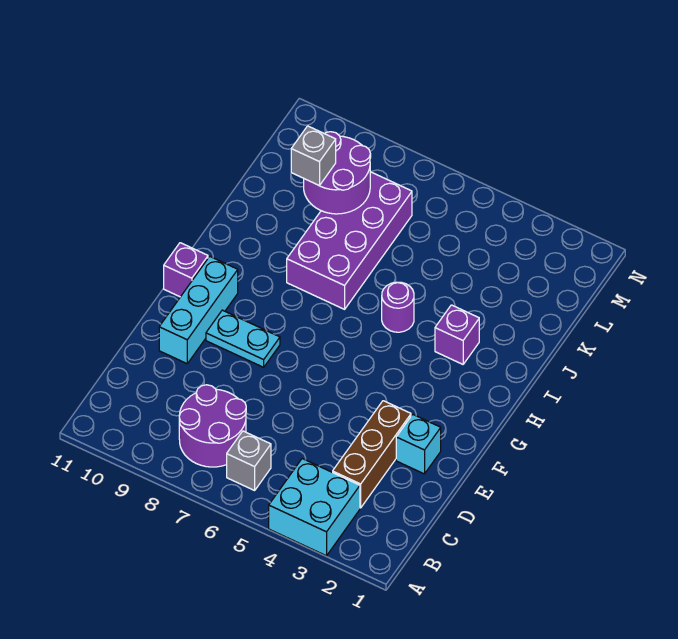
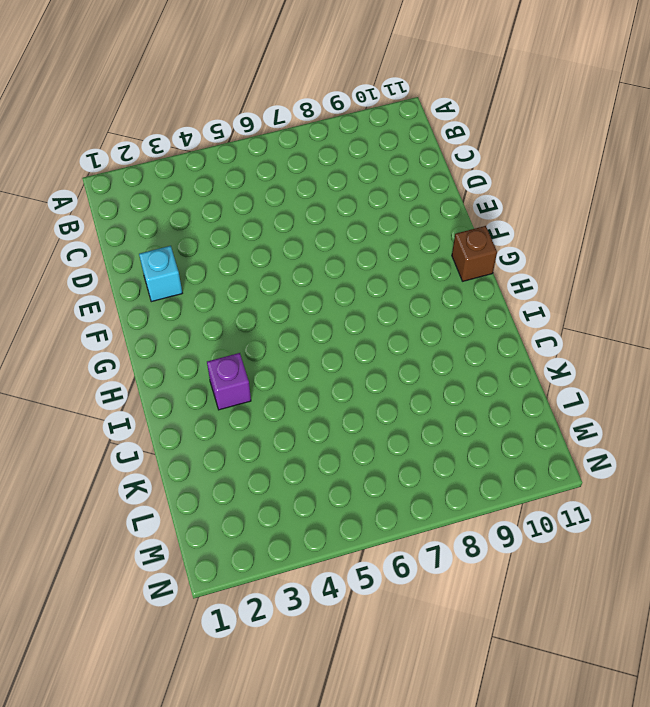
brown 1x1 brick [452,226,497,281] -> purple 1x1 brick [164,243,208,297]
none -> cyan 2x2 brick [269,459,360,556]
none -> grey 1x1 brick [227,431,271,490]
none -> purple 2x2 round brick [179,385,246,467]

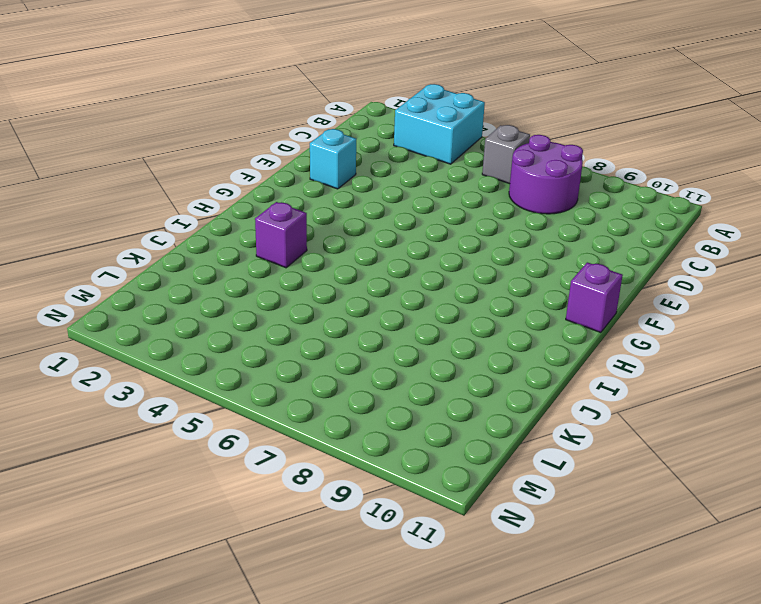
none -> brown 1x3 brick [333,401,411,508]
none -> cyan 1x3 brick [159,256,238,364]
none -> cyan 1x2 plate [206,310,280,367]

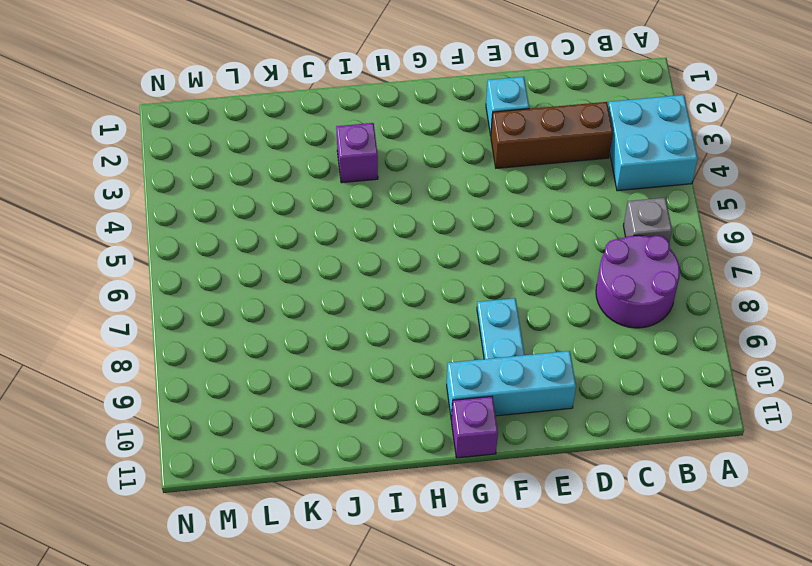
none -> purple 1x1 round brick [382,282,414,332]
none -> purple 2x4 brick [287,172,412,309]
none -> purple 2x2 round brick [304,132,371,214]

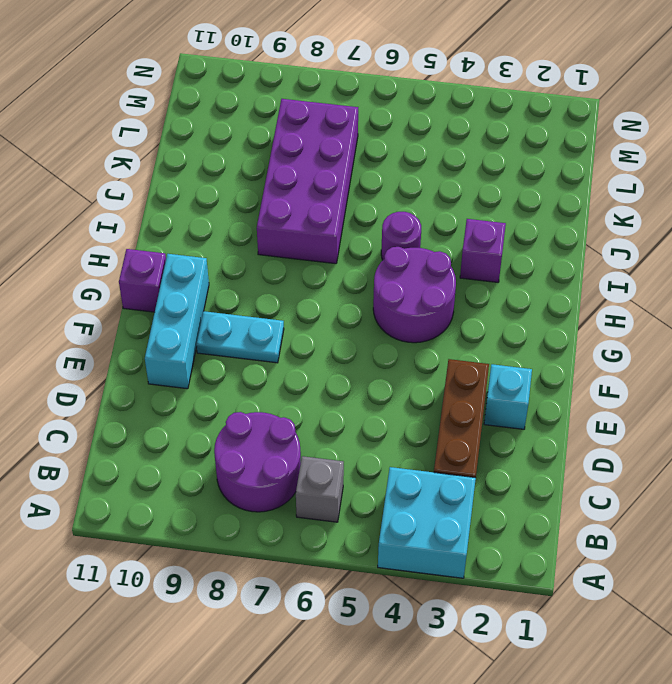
purple 2x2 round brick [373,247,456,343] -> purple 2x2 round brick moved to [304,132,371,214]
none -> grey 1x1 brick [291,126,336,186]

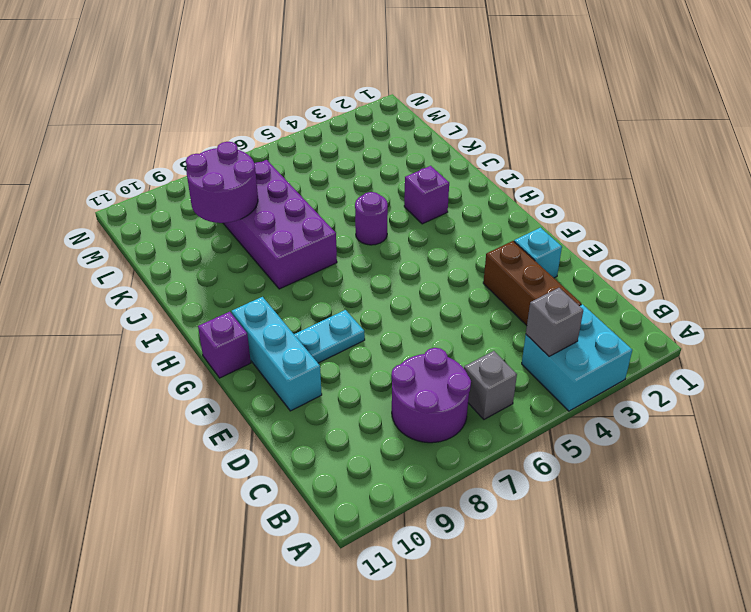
grey 1x1 brick [526,288,583,356] -> grey 1x1 brick moved to [291,126,336,186]

